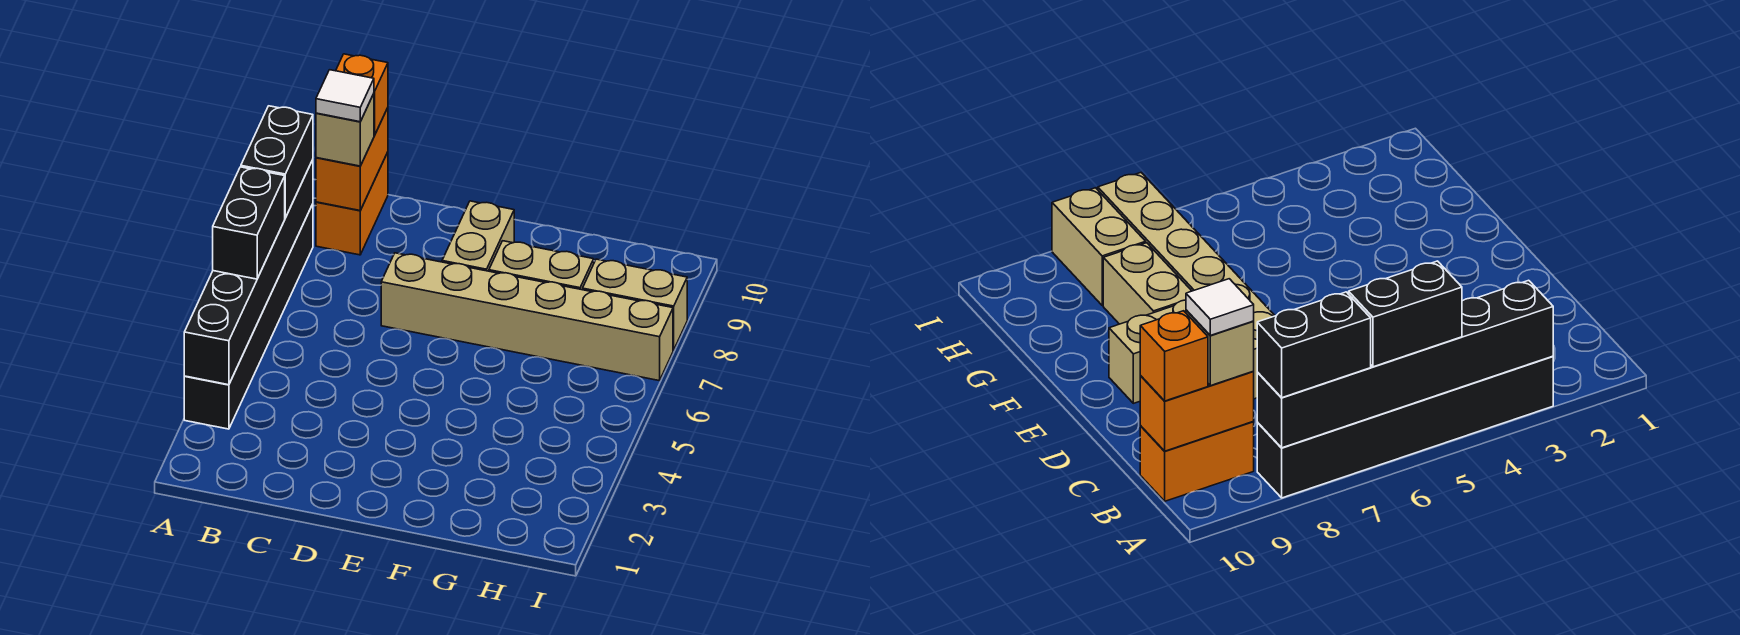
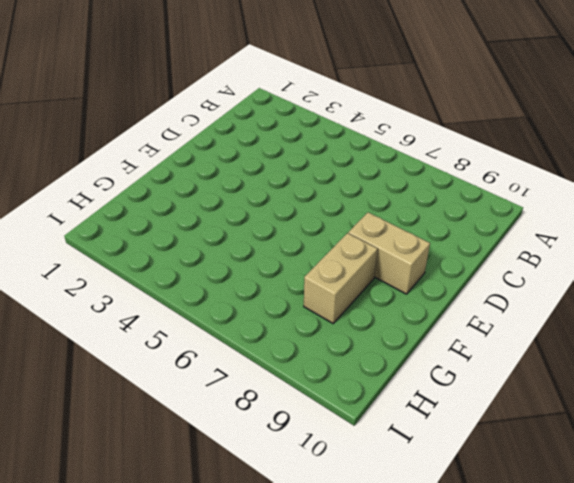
none -> black 1x6 brick [184,204,313,429]
none -> orange 1x2 brick [316,152,388,255]
none -> tan 1x6 brick [381,253,673,381]

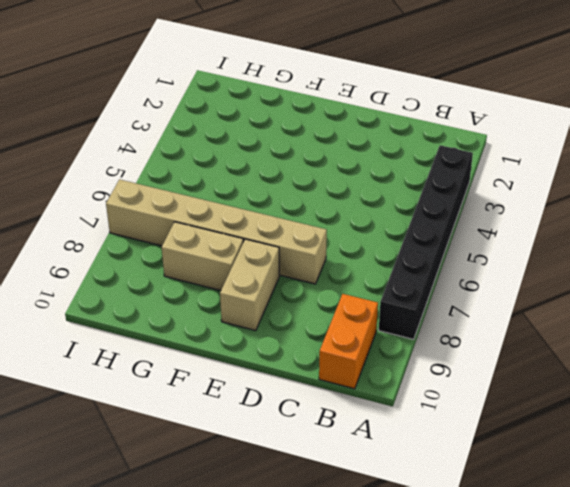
none -> tan 1x2 brick [583,259,687,350]
none -> black 1x6 brick [184,160,313,385]
none -> orange 1x2 brick [316,108,388,210]

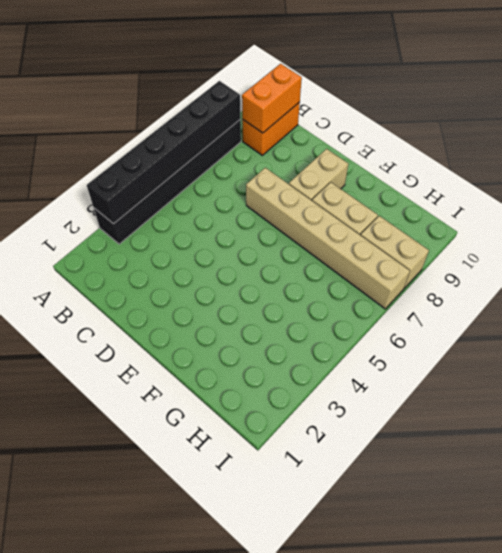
none -> black 1x2 brick [213,167,285,279]
none -> black 1x2 brick [241,106,313,218]
none -> tan 1x1 brick [316,94,374,166]

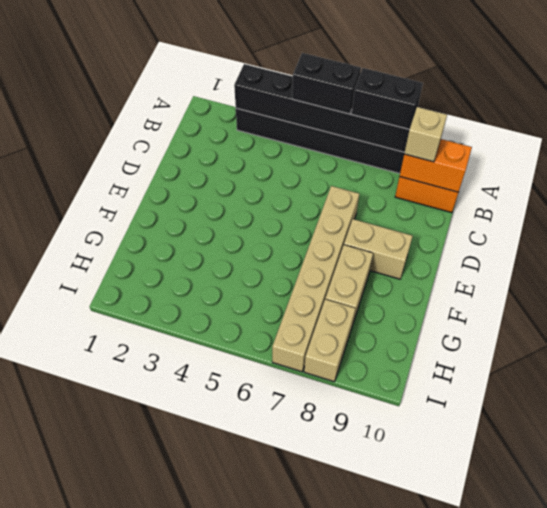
none -> orange 1x1 brick [336,54,388,136]
none -> white 1x1 tile [316,70,374,122]

